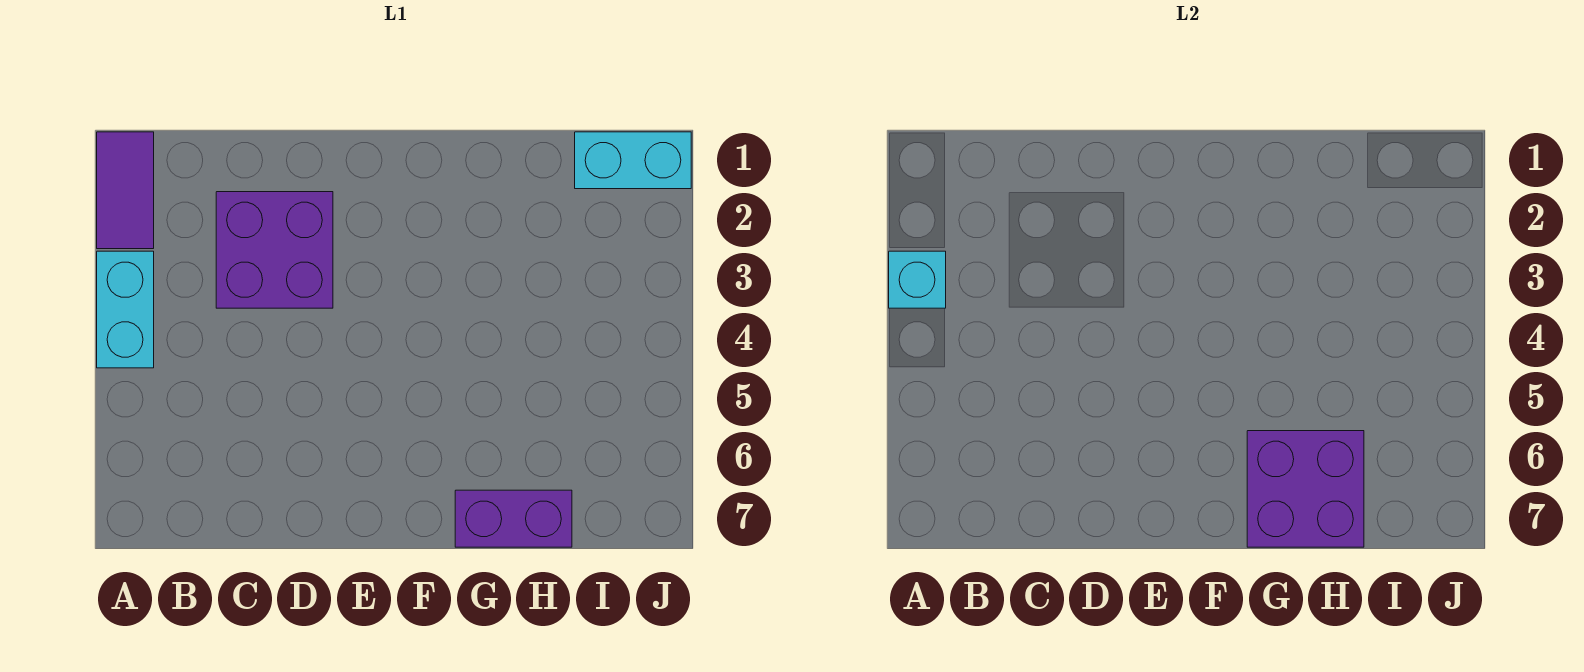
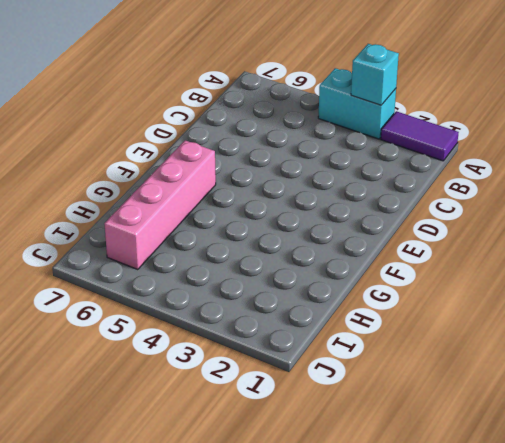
pink 1x4 brick [104,140,216,270] -> none
none -> purple 2x2 brick [216,192,333,308]
none -> purple 1x2 brick [455,490,572,547]

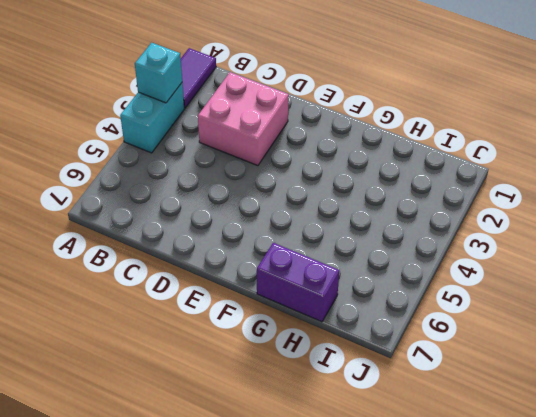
pink 2x2 brick [198,72,289,166] -> purple 2x2 brick [216,192,333,308]
none -> cyan 1x2 brick [575,132,691,189]
none -> purple 2x2 brick [1247,431,1364,547]

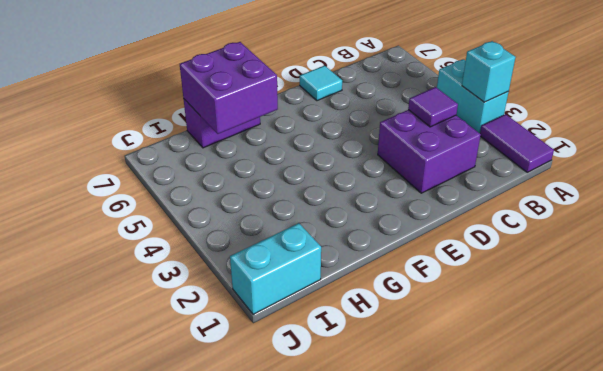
purple 1x1 tile [408,87,458,127] -> none
cyan 1x1 tile [300,66,342,101] -> none

